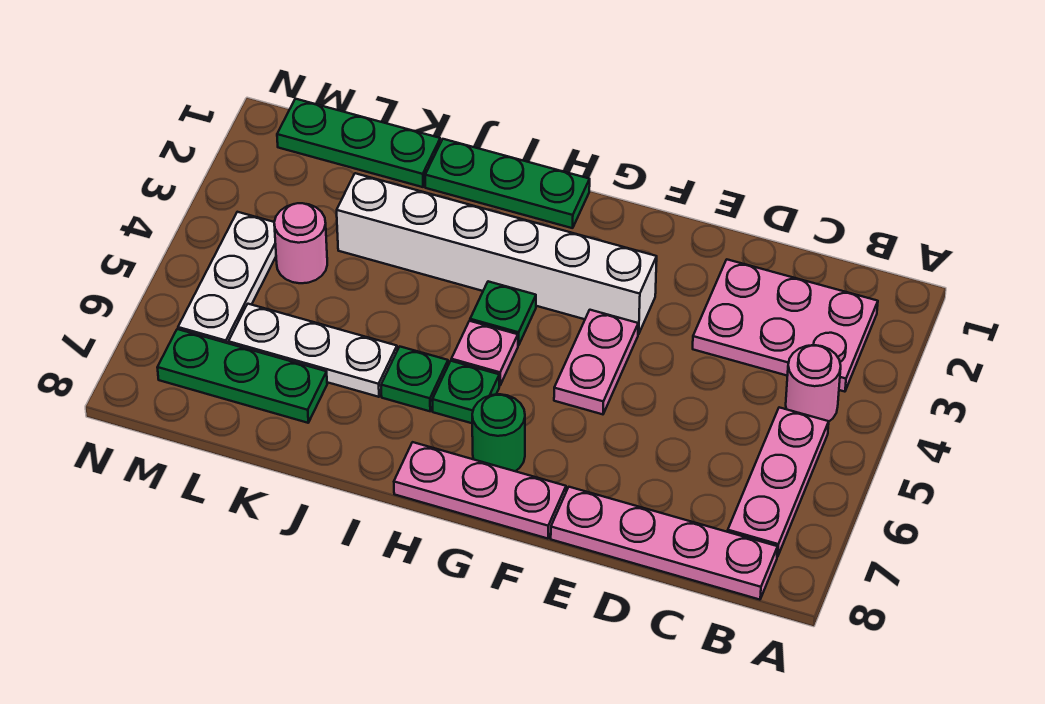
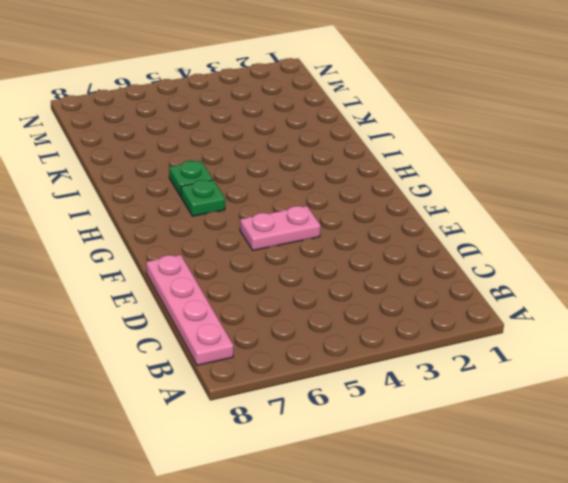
none -> pink 2x3 plate [693,260,878,392]
none -> pink 1x1 round brick [786,345,841,421]
none -> pink 1x3 plate [728,407,829,557]

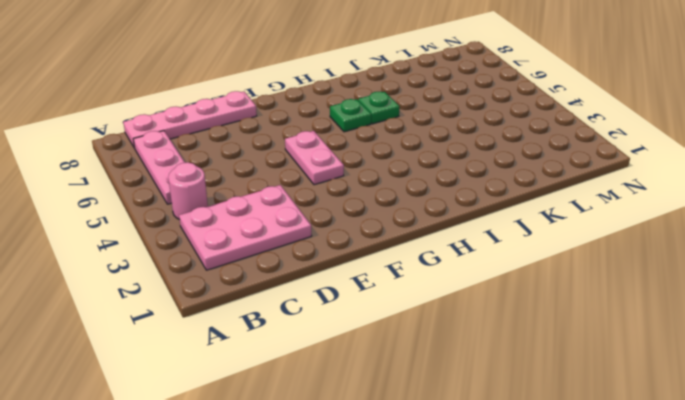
none -> white 1x6 brick [337,173,657,334]
none -> pink 1x3 plate [394,442,566,539]
none -> green 1x1 round brick [472,394,525,471]

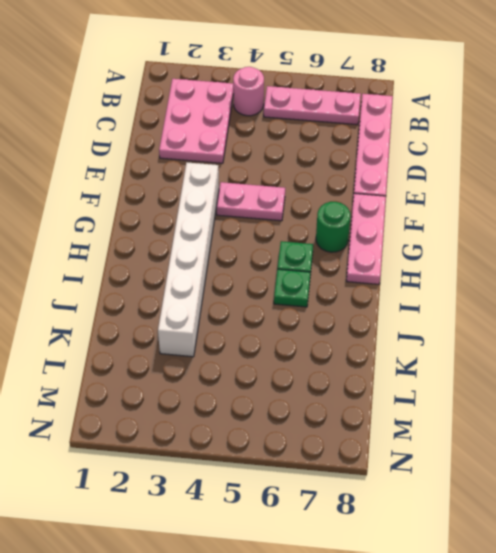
none -> green 1x3 plate [425,139,590,228]
none -> green 1x1 plate [470,281,536,345]
none -> pink 1x1 plate [451,321,518,385]

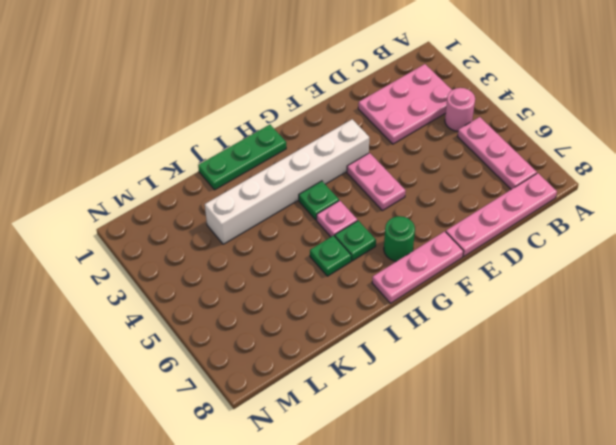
none -> white 1x3 plate [228,304,397,397]
none -> green 1x3 plate [277,99,440,187]
none -> green 1x3 plate [157,329,327,423]

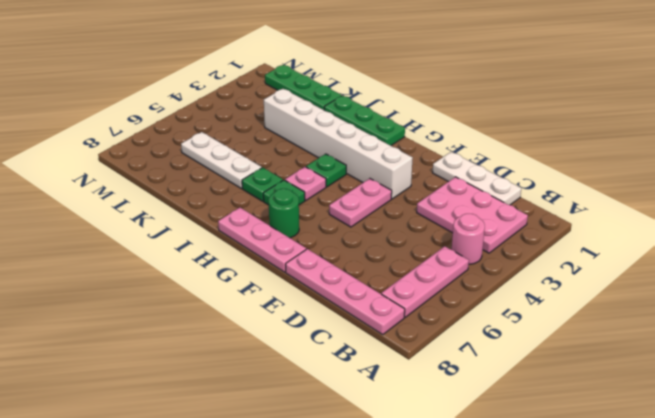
white 1x3 plate [433,152,521,205] -> white 1x3 plate turned to [178,212,276,343]
none -> green 1x3 plate [157,329,327,423]
none -> pink 1x1 round brick [274,203,327,283]

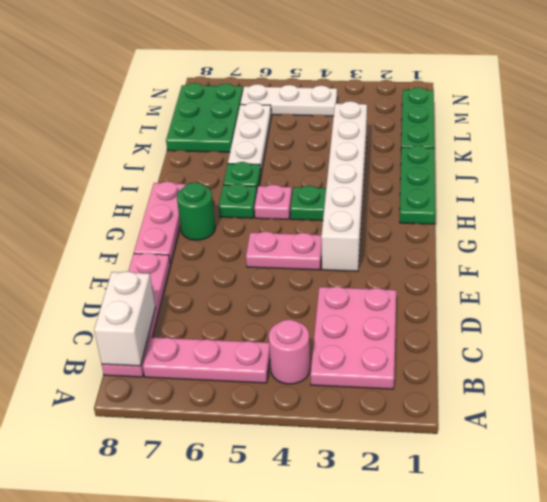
white 1x2 brick [94,271,155,366] -> none
green 2x3 plate [166,83,243,152] -> green 1x3 plate [157,329,327,423]
none -> pink 1x1 round brick [274,203,327,283]

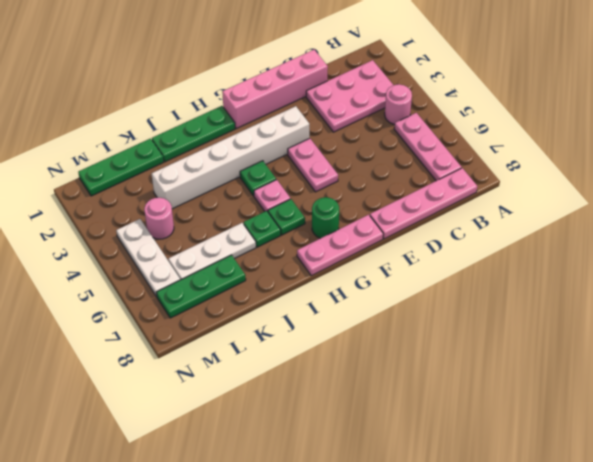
pink 1x4 brick [222,50,328,129] -> none

